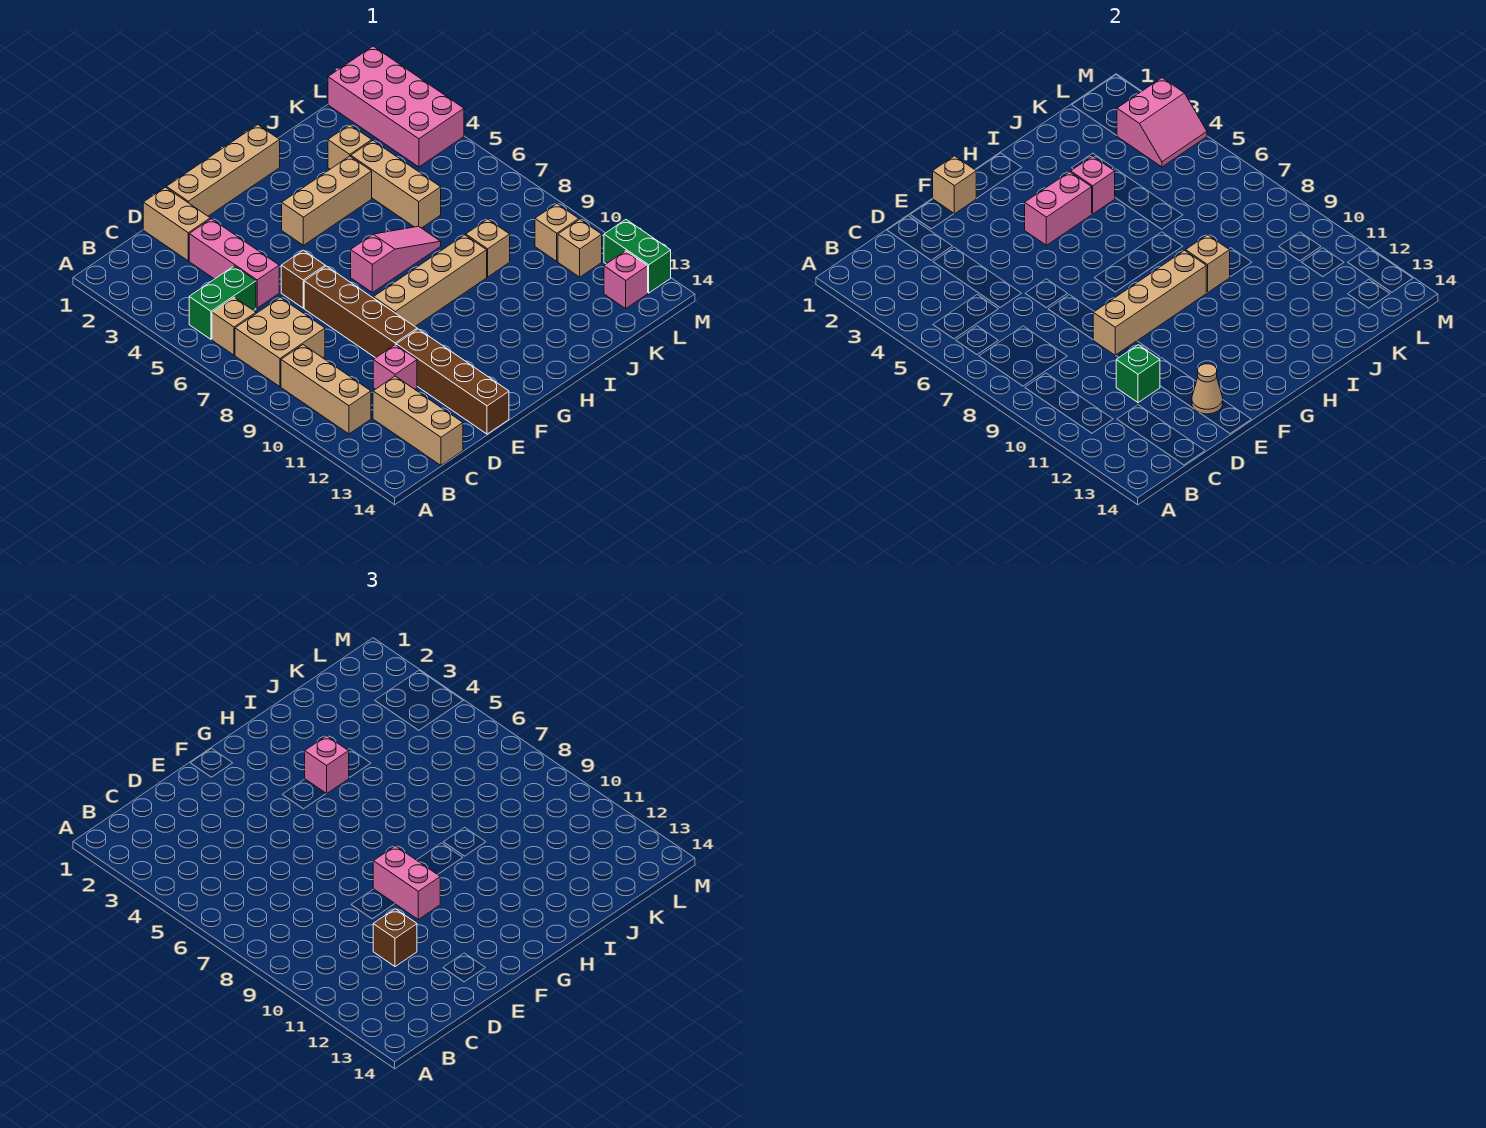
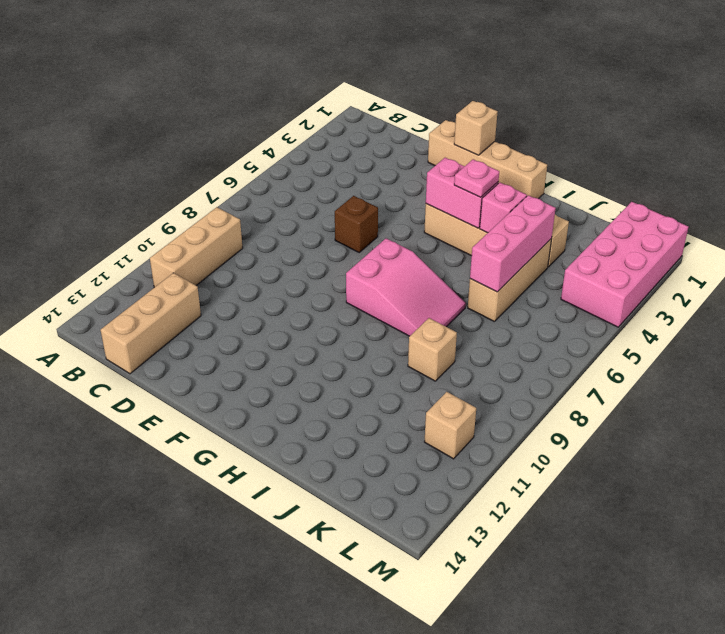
pink 2x3 slope [346,238,466,336] -> pink 1x3 slope [351,226,441,293]
pink 1x1 plate [454,159,499,197] -> pink 1x1 brick [305,736,349,794]
pink 1x3 brick [470,195,556,292] -> pink 1x3 brick moved to [189,219,279,308]
none -> green 1x2 brick [189,266,256,339]
none -> tan 1x1 brick [212,297,256,355]
none -> tan 2x2 brick [235,297,325,387]
none -> tan 1x2 brick [143,187,210,261]

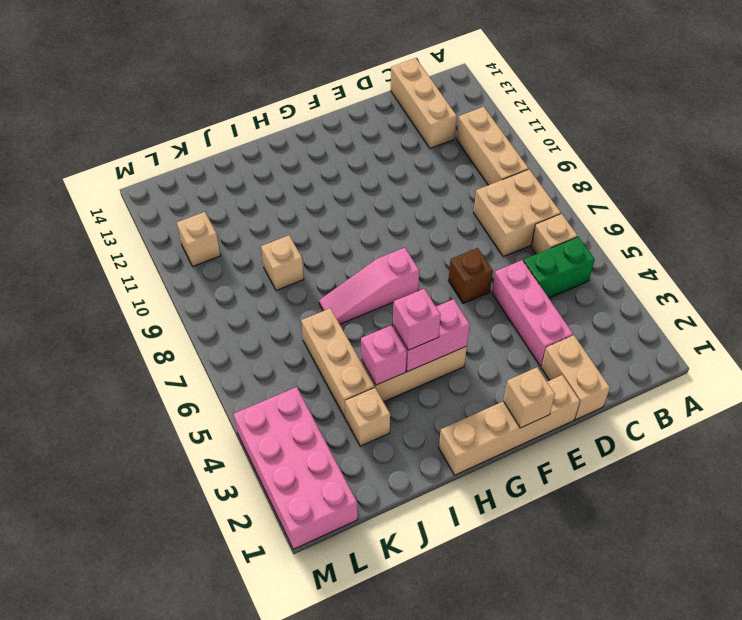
none -> pink 1x1 brick [373,345,417,389]
none -> brown 1x4 brick [304,266,417,358]
none -> brown 1x4 brick [396,329,509,434]
none -> tan 1x4 brick [373,235,487,326]

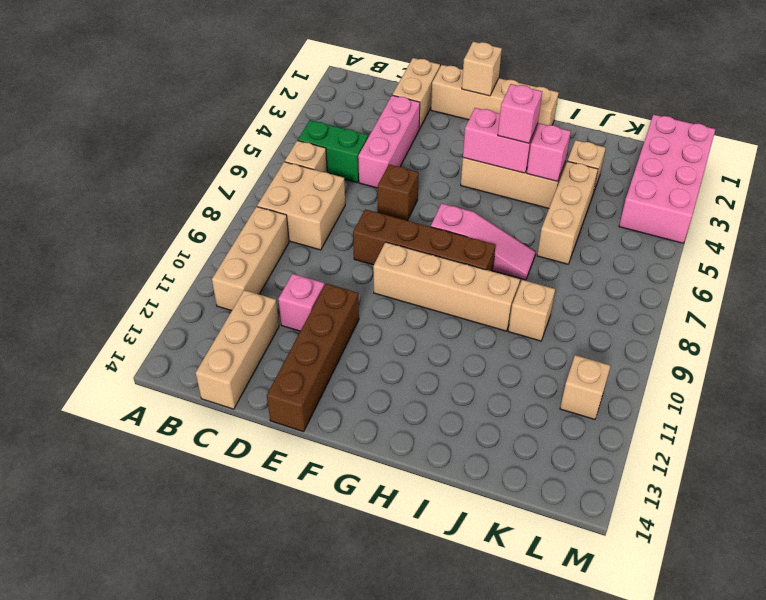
brown 1x4 brick [353,209,496,272] -> brown 1x4 brick turned to [304,266,417,358]
none -> tan 1x1 brick [535,204,579,261]
none -> pink 1x1 brick [604,251,648,308]
none -> green 1x2 brick [604,220,671,293]
none -> green 1x1 brick [1116,345,1160,403]

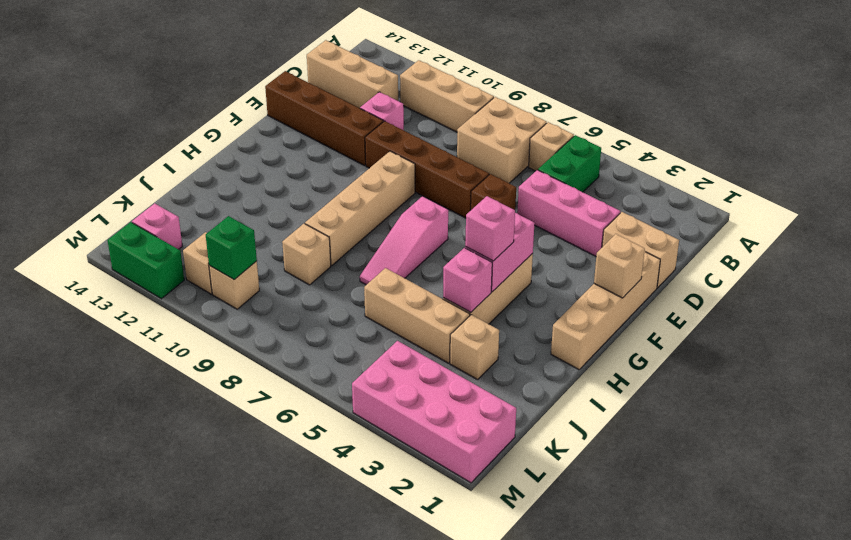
green 1x1 brick [206,216,257,279] -> green 1x1 brick moved to [1116,345,1160,403]
none -> tan 1x4 brick [1093,251,1206,355]
none -> tan 1x1 cone [1192,364,1223,414]
none -> tan 1x1 brick [1186,235,1230,293]
none -> pink 2x2 slope [1117,78,1207,167]

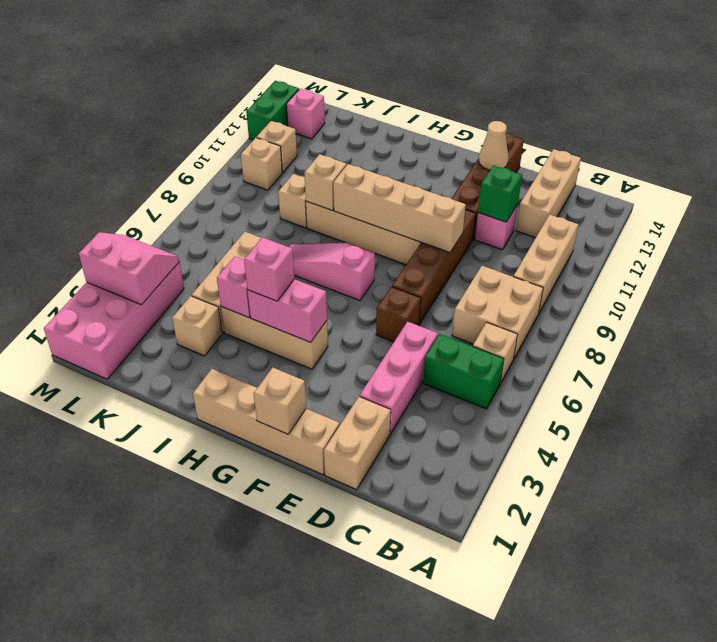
none -> brown 1x1 brick [373,909,417,967]
none -> pink 1x2 brick [373,846,440,919]

